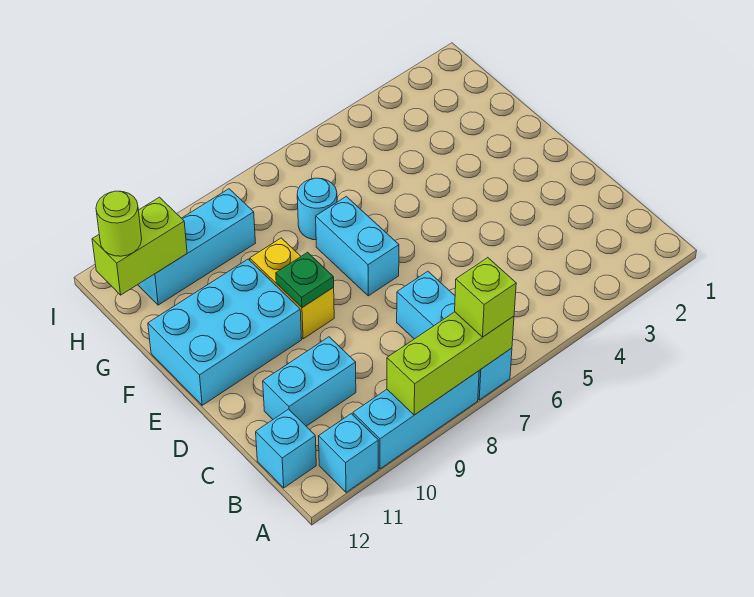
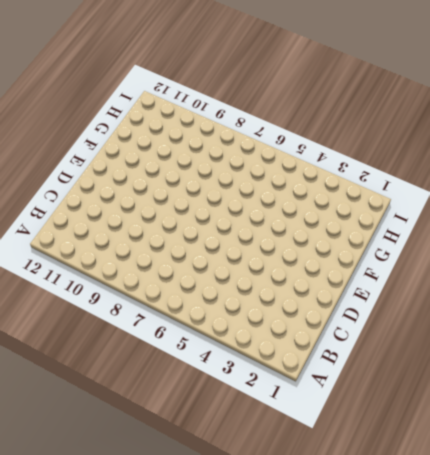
none -> cyan 1x3 brick [397,271,512,400]
none -> cyan 1x3 brick [353,371,479,469]
none -> cyan 1x1 brick [318,414,378,492]

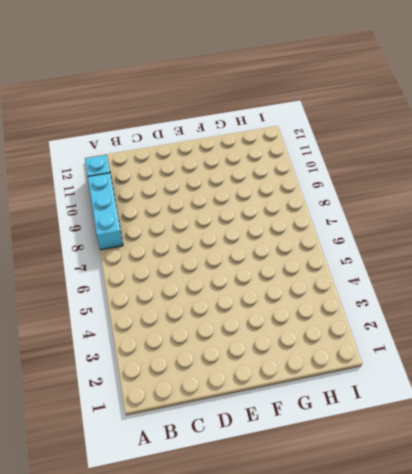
none -> cyan 1x3 brick [397,271,512,400]
none -> cyan 1x1 brick [256,409,316,488]
none -> cyan 1x2 brick [263,337,356,426]

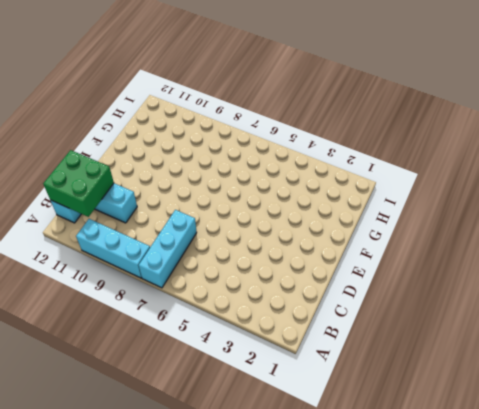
green 2x2 brick [43,150,114,217] -> none
none -> cyan 1x1 brick [318,414,378,492]
none -> cyan 1x2 brick [316,196,399,296]
none -> yellow 1x2 brick [250,238,334,339]

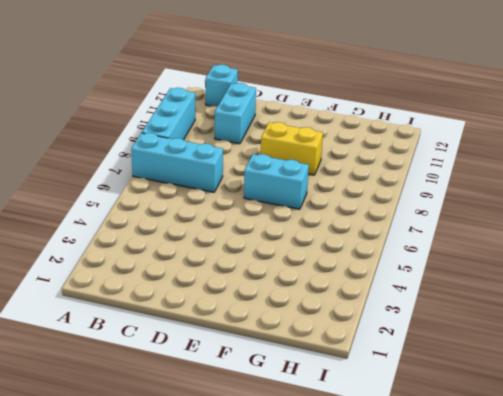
none -> cyan 1x1 brick [318,414,378,492]
none -> cyan 2x3 brick [148,259,302,405]
none -> cyan 1x1 round brick [297,178,337,240]

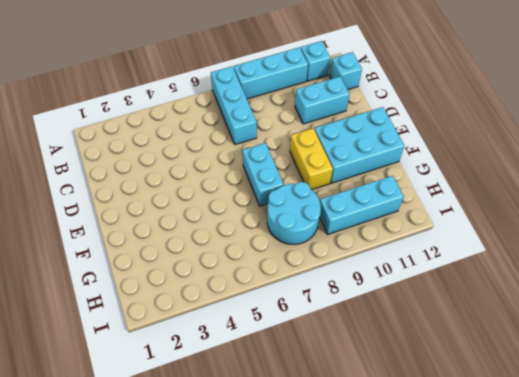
cyan 2x2 round brick [267,182,321,244] -> cyan 1x1 round brick [297,178,337,240]
none -> lime 1x3 brick [387,312,514,415]
none -> green 1x1 plate [276,252,334,308]
none -> lime 1x2 brick [92,197,187,295]

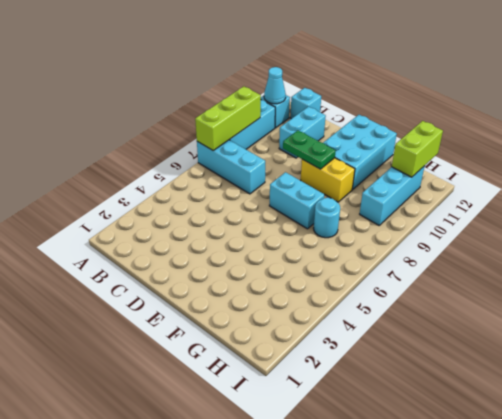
cyan 1x1 cone [264,67,286,104] -> none
green 1x2 plate [283,130,336,169] -> green 1x1 plate [276,252,334,308]
none -> lime 1x1 brick [455,258,516,337]
none -> lime 1x1 round brick [96,191,142,256]

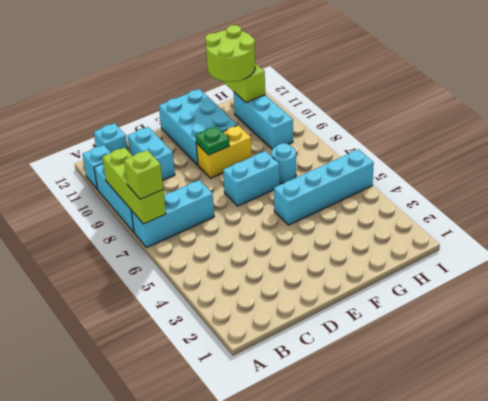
cyan 1x4 brick [274,149,374,225] -> none
lime 2x2 round brick [205,25,255,82] -> lime 1x1 round brick [96,191,142,256]

